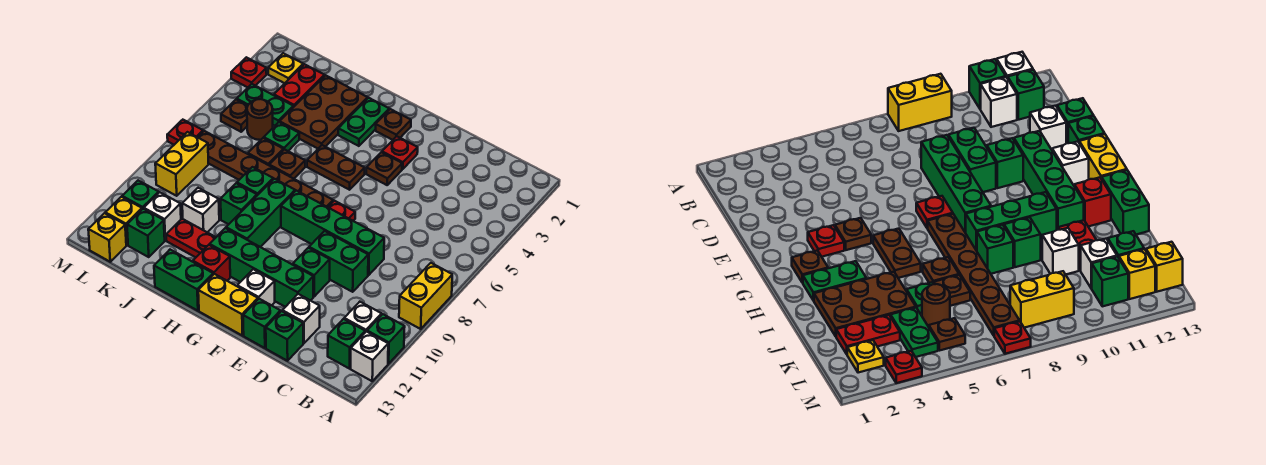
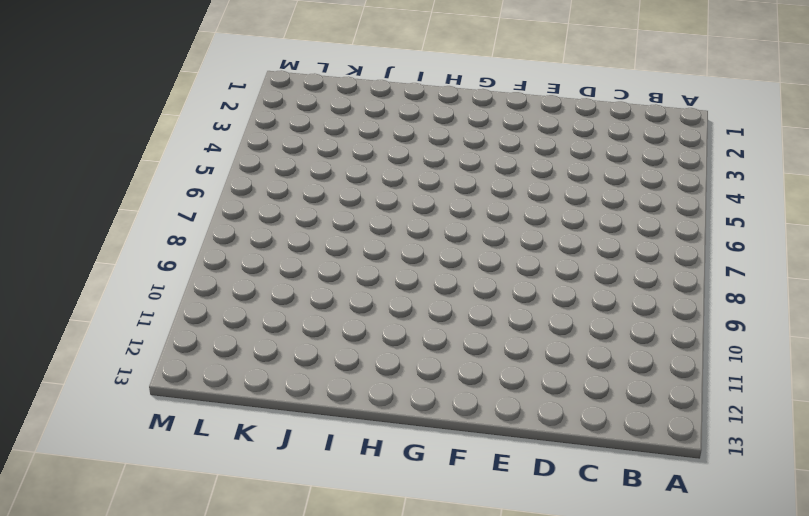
none -> yellow 1x2 brick [399,263,452,329]
none -> green 1x1 brick [367,314,405,364]
none -> white 1x1 brick [351,332,388,381]
none -> white 1x1 brick [344,302,382,332]

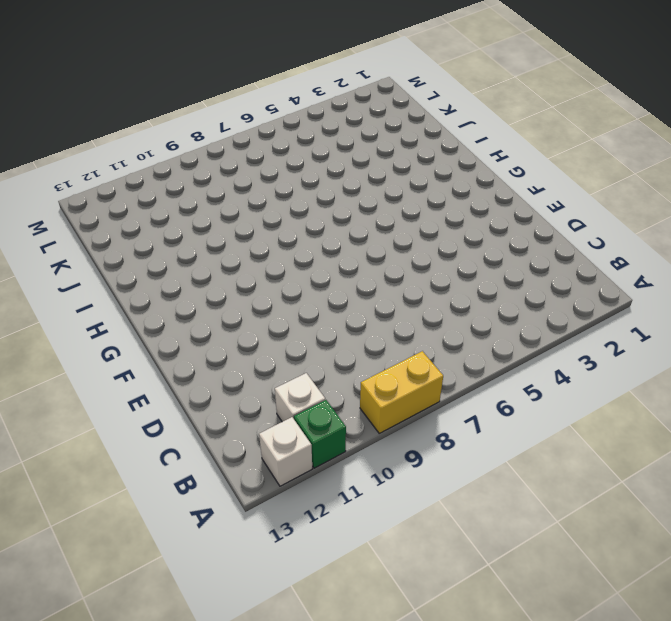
none -> green 1x1 brick [328,319,365,369]
none -> green 1x4 brick [281,191,384,275]
none -> green 1x2 brick [309,231,368,292]
none -> white 1x1 brick [282,294,320,343]

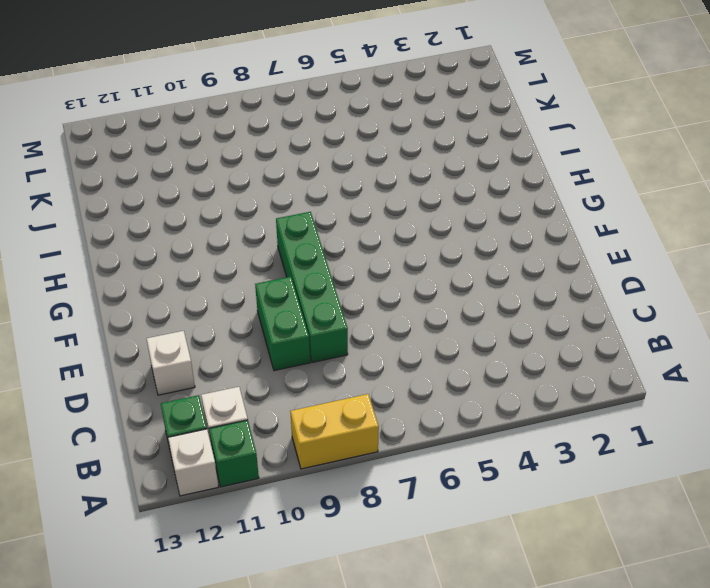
none -> green 1x1 brick [266,311,303,361]
none -> green 1x1 brick [293,248,330,296]
none -> green 1x4 brick [210,228,313,307]
none -> green 1x1 brick [243,299,281,348]

